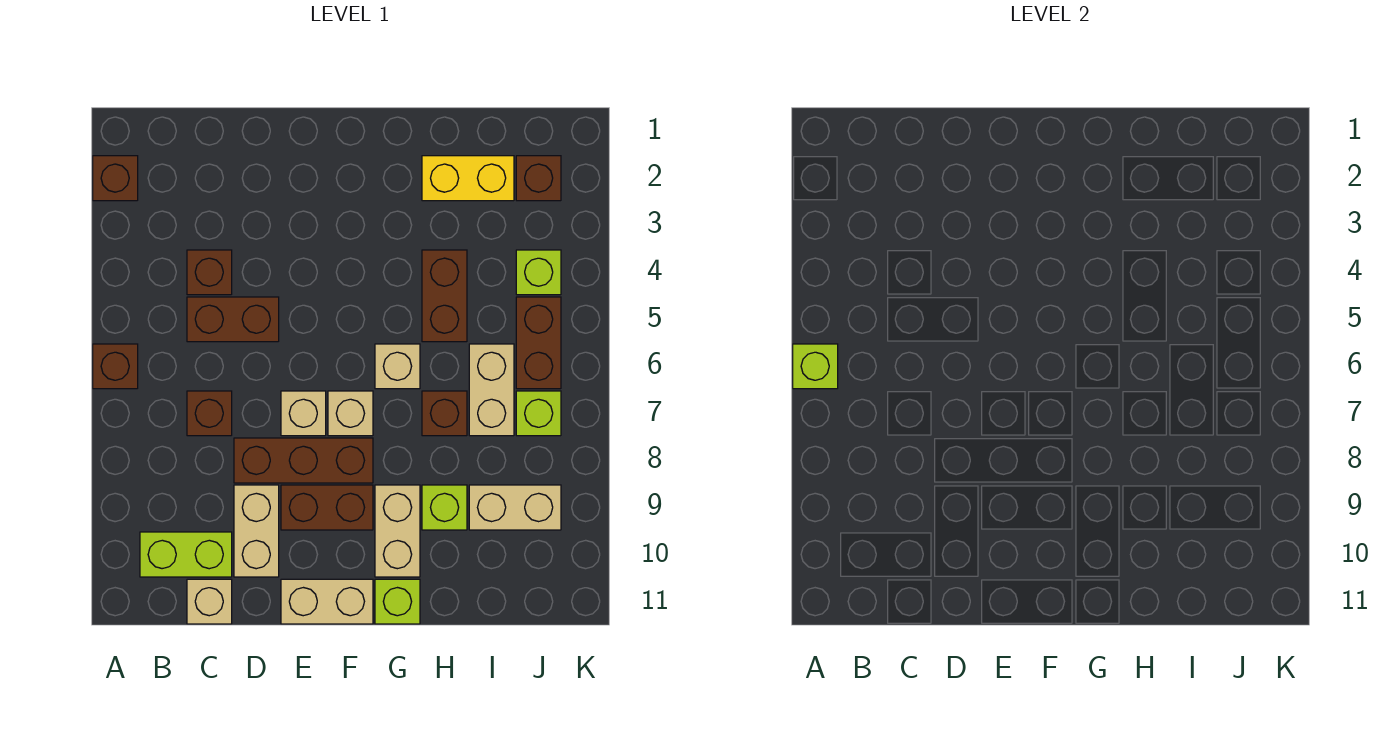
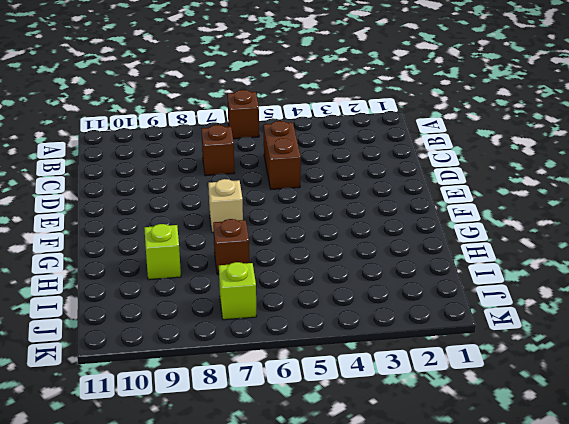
none -> brown 1x1 brick [93,156,138,201]
none -> lime 1x2 brick [140,532,232,577]
none -> brown 1x1 brick [187,250,232,295]

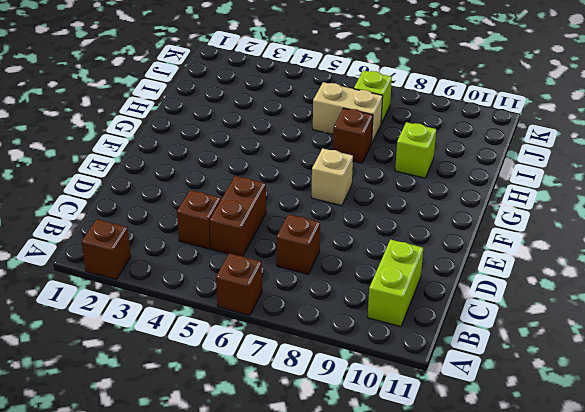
none -> tan 1x1 brick [187,579,232,624]
none -> brown 1x3 brick [234,438,373,483]
none -> tan 1x2 brick [234,485,279,577]

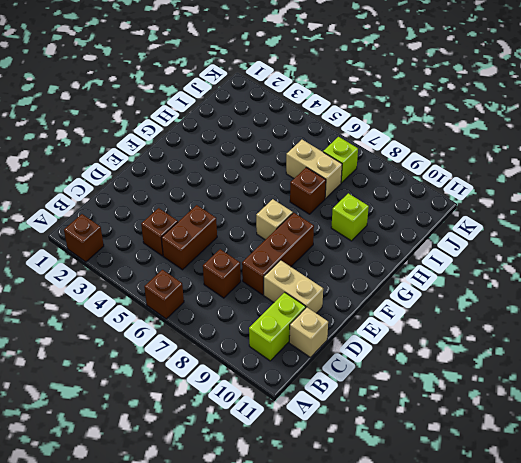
none -> tan 1x1 brick [281,391,326,436]
none -> brown 1x2 brick [281,485,373,530]
none -> tan 1x2 brick [281,579,373,624]

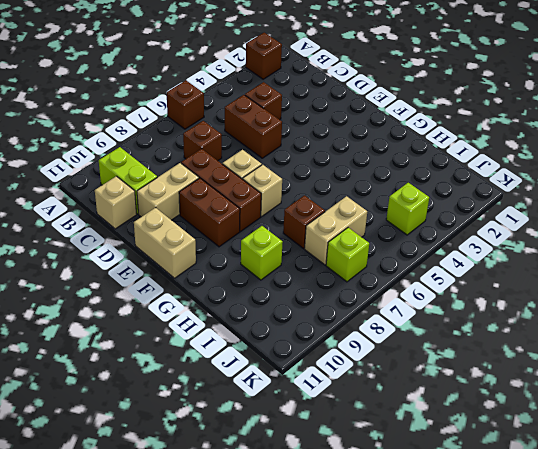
none -> tan 1x1 brick [375,344,420,389]
none -> tan 1x2 brick [375,485,420,577]
none -> lime 1x1 brick [375,579,420,624]

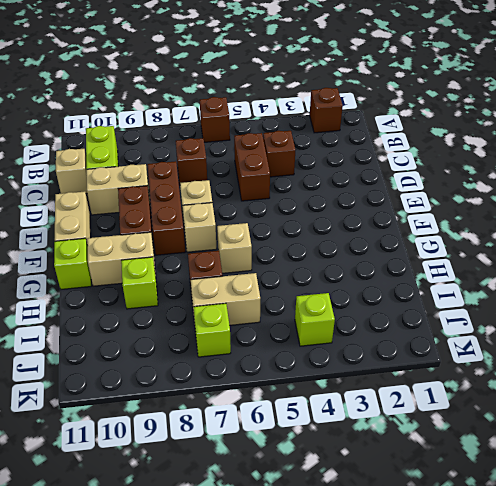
none -> yellow 1x2 brick [422,156,514,201]
none -> brown 1x2 brick [422,250,467,342]
none -> tan 1x2 brick [469,485,561,530]

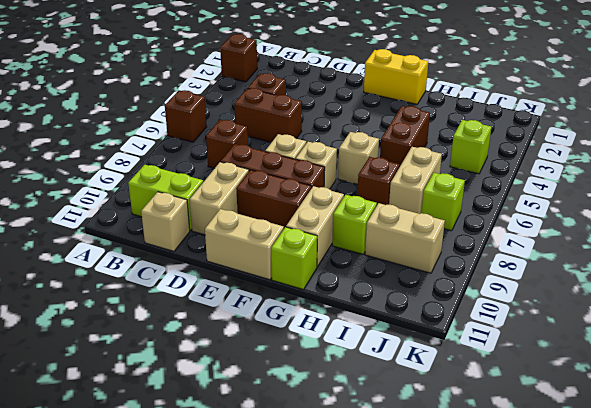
yellow 1x2 brick [364,49,428,104] -> yellow 1x2 brick moved to [422,156,514,201]
none -> brown 1x1 brick [516,156,561,201]
none -> brown 1x2 brick [516,297,561,389]
none -> lime 1x1 brick [793,344,838,389]

